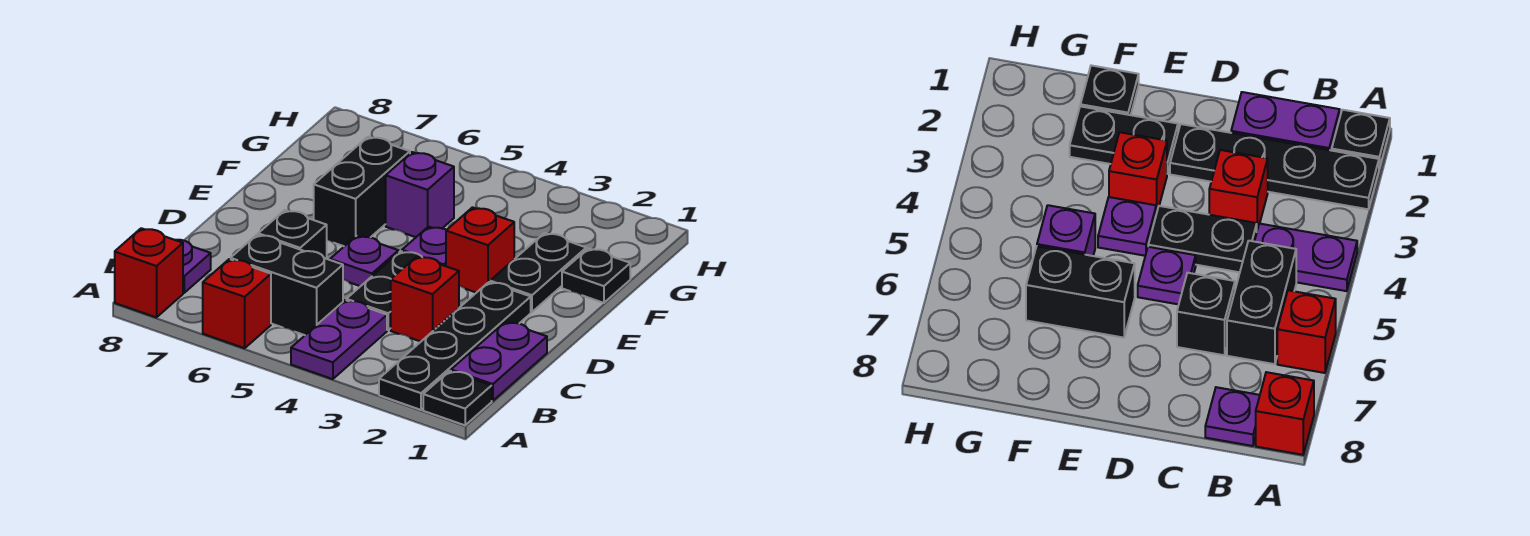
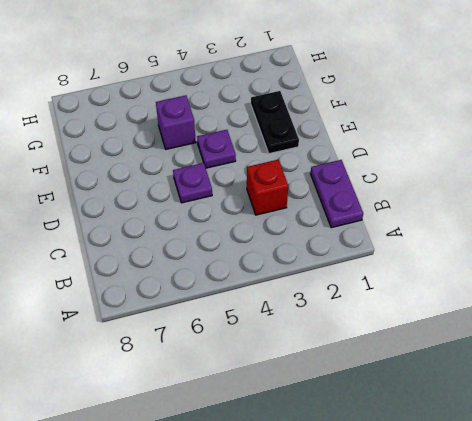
none -> black 1x1 plate [423,371,492,425]
none -> black 1x4 plate [379,282,531,410]
none -> purple 1x2 plate [291,300,387,379]

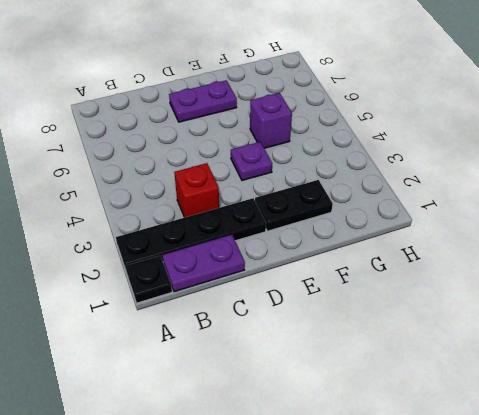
purple 1x2 plate [169,80,237,122] -> purple 1x2 plate moved to [291,300,387,379]
none -> red 1x1 brick [203,259,271,348]
none -> red 1x1 brick [115,228,183,317]
none -> black 1x2 brick [231,235,343,335]

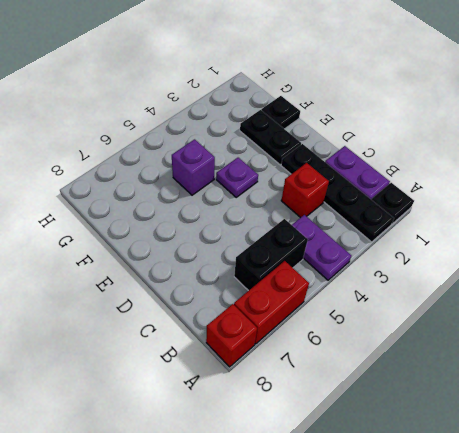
red 1x2 brick [234,261,309,344] -> red 1x1 brick [203,259,271,348]
none -> purple 1x1 plate [176,240,211,293]
none -> black 1x2 plate [346,251,422,330]
none -> black 1x1 brick [258,210,327,259]

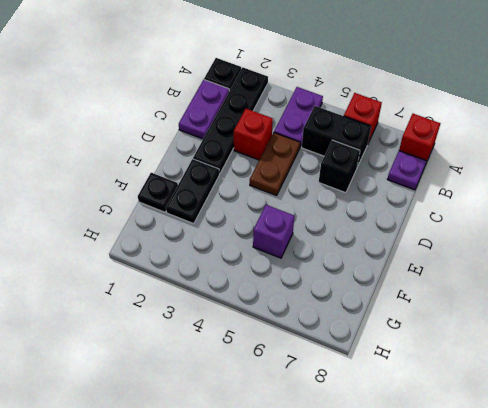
brown 1x2 plate [250,133,300,196] -> black 1x2 plate [346,251,422,330]
none -> purple 1x1 plate [330,236,399,286]
none -> red 1x1 brick [446,207,514,293]
none -> purple 1x1 plate [402,227,446,266]

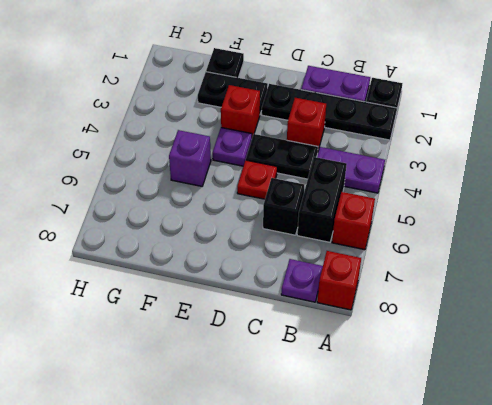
red 1x1 plate [237,160,277,199] -> purple 1x1 plate [330,236,399,286]
none -> black 1x2 brick [314,137,410,246]

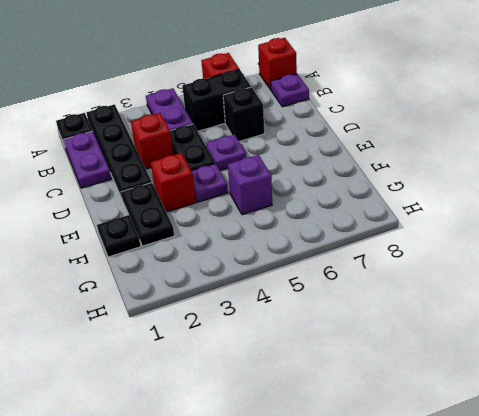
none -> black 1x2 brick [314,137,410,246]

